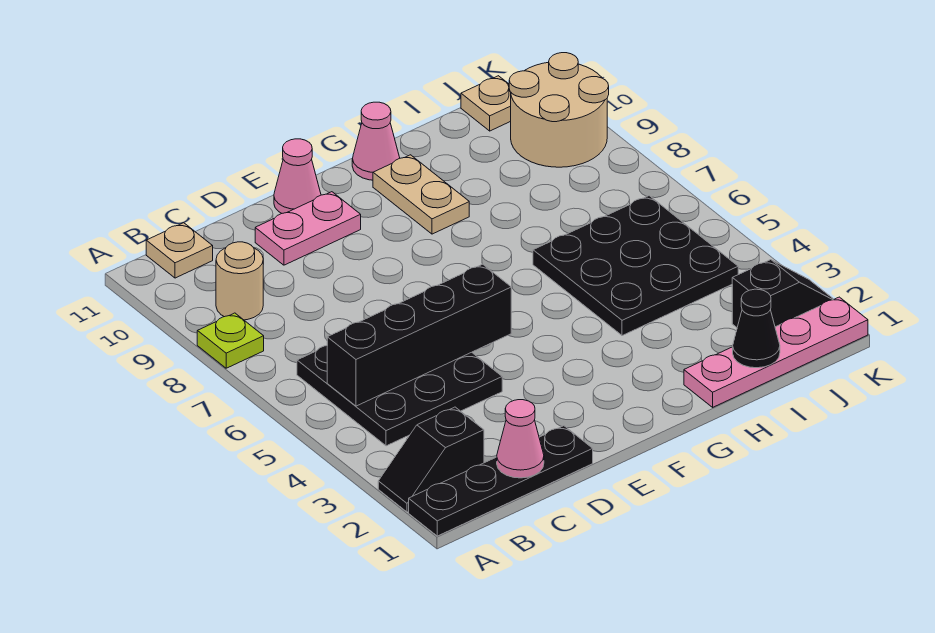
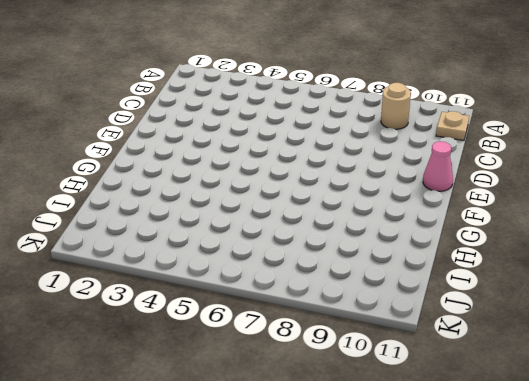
none -> black 1x4 plate [409,426,593,536]
none -> black 1x2 slope [378,407,484,512]
none -> lime 1x1 plate [197,313,264,368]

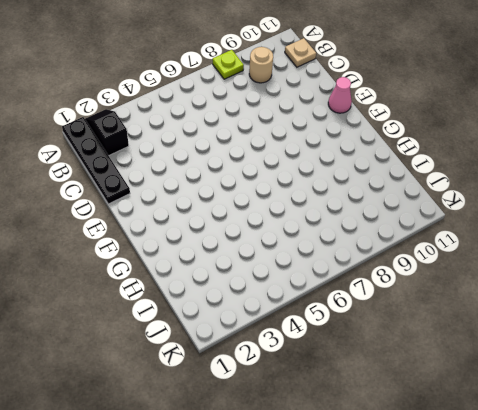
none -> black 3x3 plate [297,346,502,446]
none -> pink 1x2 plate [255,192,361,265]
none -> tan 1x2 plate [373,155,469,234]

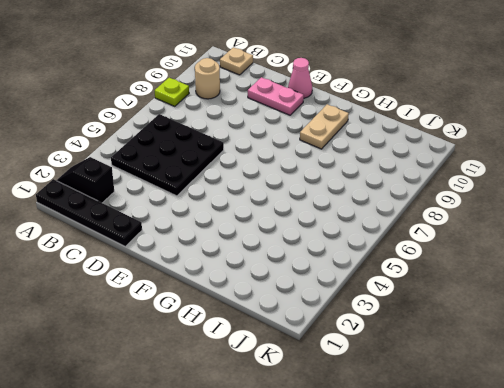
none -> pink 1x1 cone [352,102,400,180]
none -> pink 1x4 plate [684,297,868,407]
none -> black 3x3 plate [533,196,738,336]

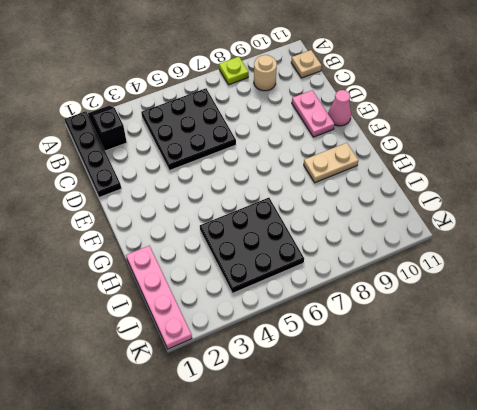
none -> pink 1x1 cone [352,102,400,180]
none -> black 1x2 slope [732,260,834,327]
none -> tan 2x2 round brick [509,53,609,167]

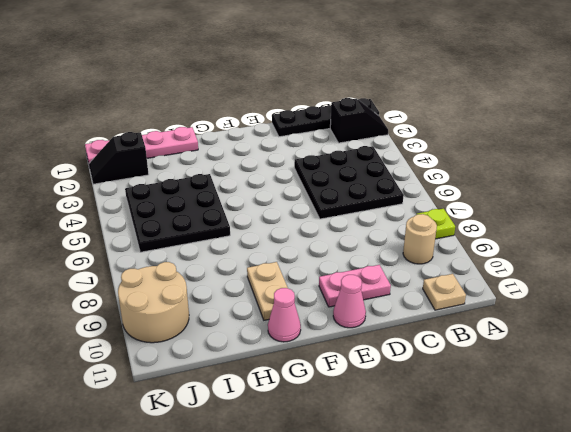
none -> tan 1x1 plate [461,76,511,131]
none -> black 1x4 brick [327,264,511,406]
none -> pink 1x1 cone [497,400,544,478]

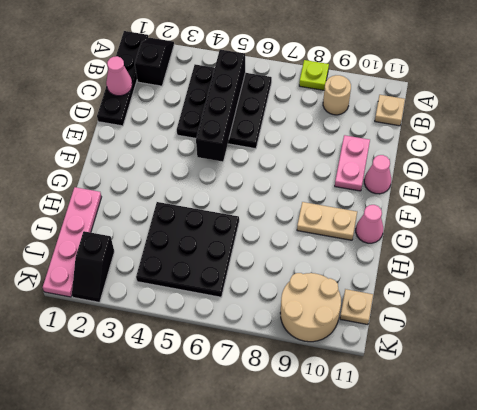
none -> black 1x1 cone [733,289,780,368]

